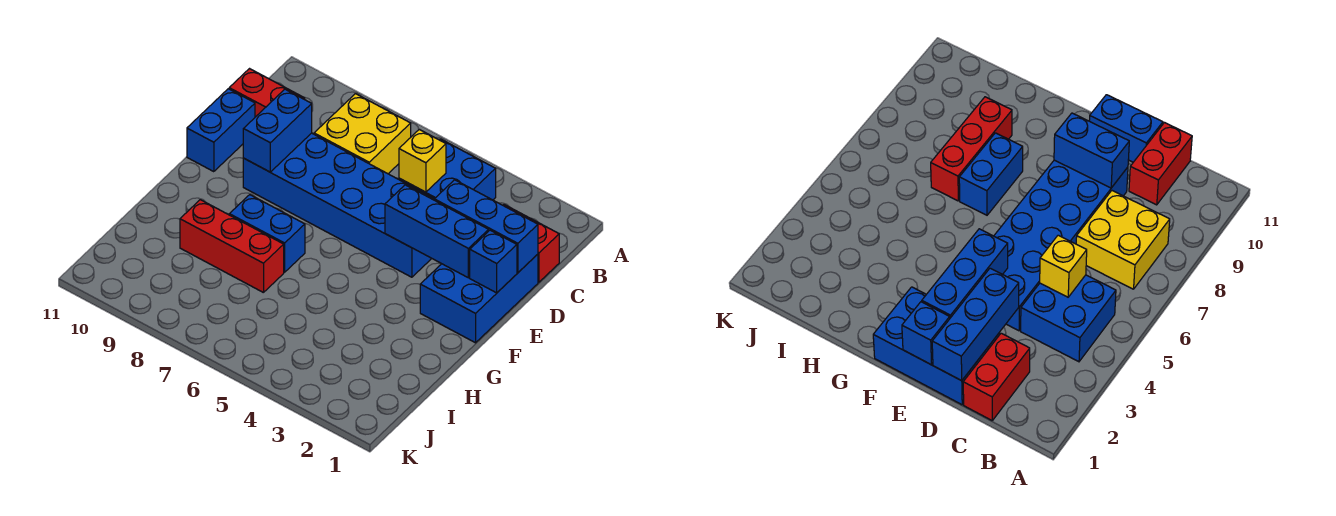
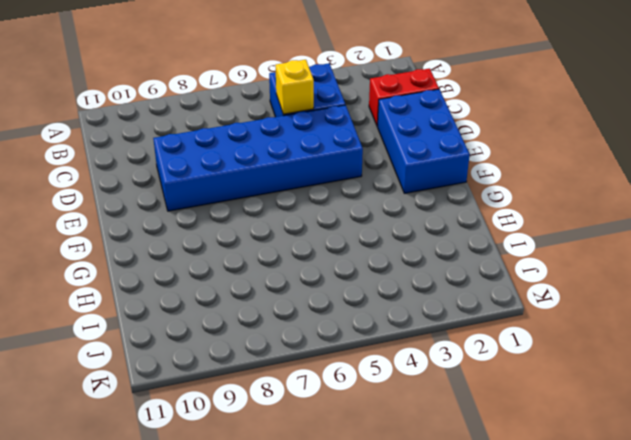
none -> yellow 2x2 brick [314,94,411,174]
none -> red 1x2 brick [229,69,305,117]
none -> blue 1x2 brick [187,89,255,172]

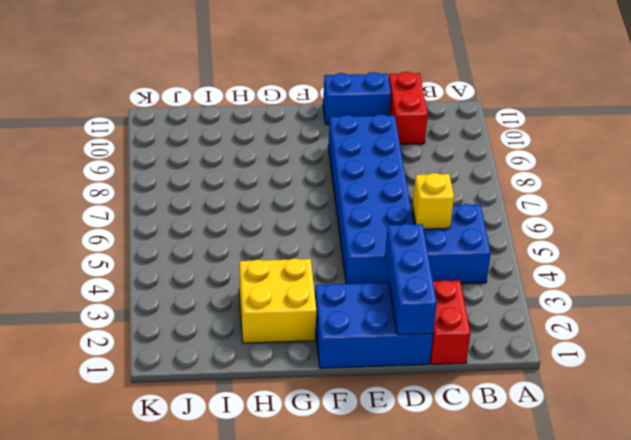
yellow 2x2 brick [239,259,316,343] -> yellow 2x2 brick moved to [314,94,411,174]
none -> blue 1x2 brick [229,195,305,272]
none -> red 1x3 brick [180,200,284,293]
none -> blue 1x2 brick [243,89,312,172]

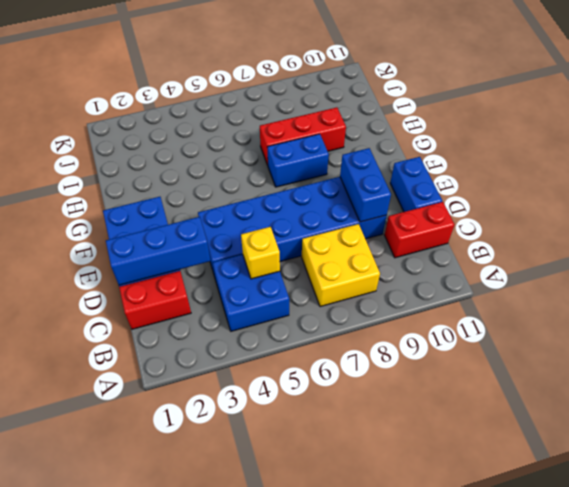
none -> blue 1x1 brick [470,230,517,293]
none -> blue 1x3 brick [385,185,489,278]

